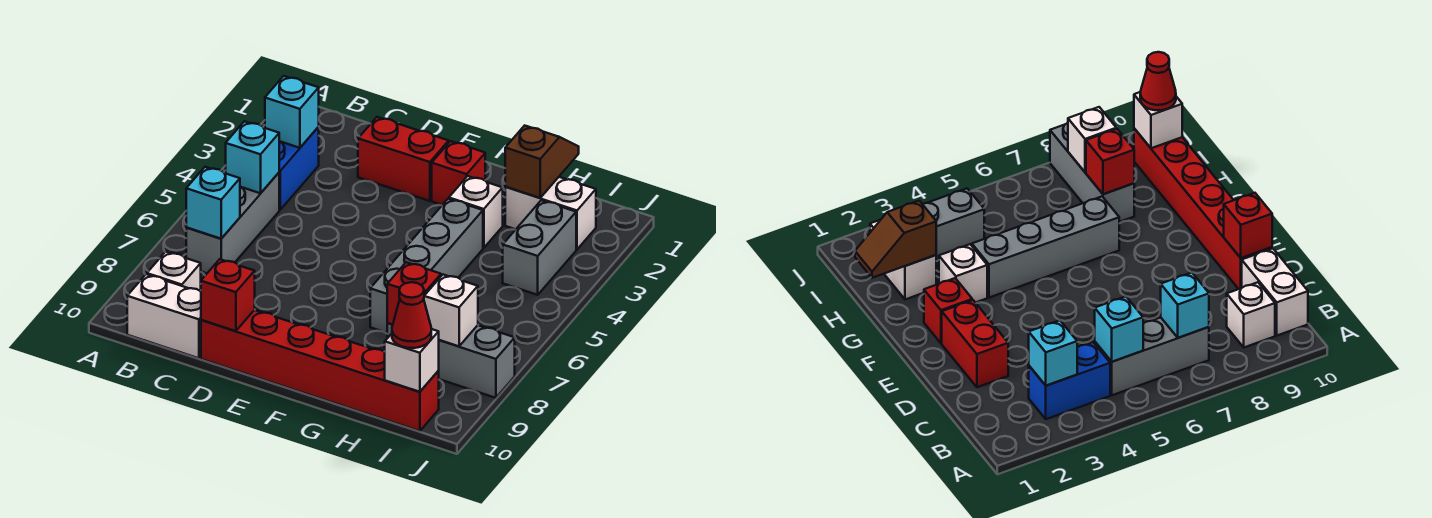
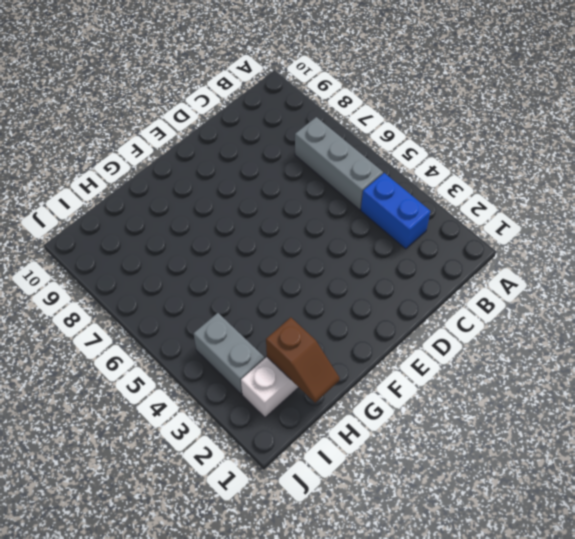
none -> white 1x1 brick [147,252,201,291]
none -> white 1x2 brick [127,274,201,358]
none -> red 1x2 brick [358,117,449,201]

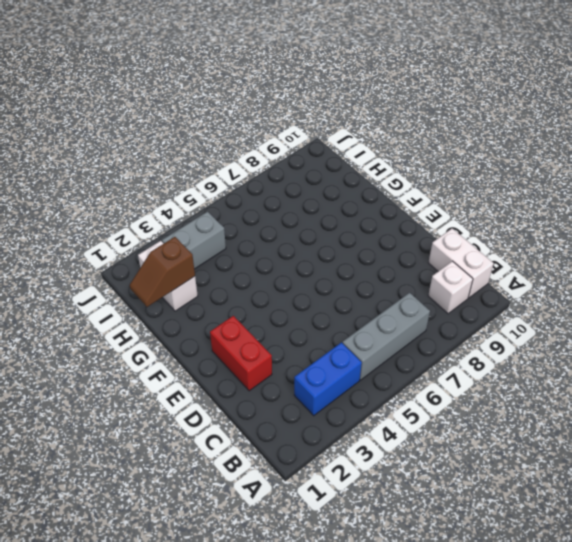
none -> red 1x6 brick [201,310,439,431]
none -> red 1x1 brick [432,141,485,205]
none -> white 1x1 brick [449,176,503,248]

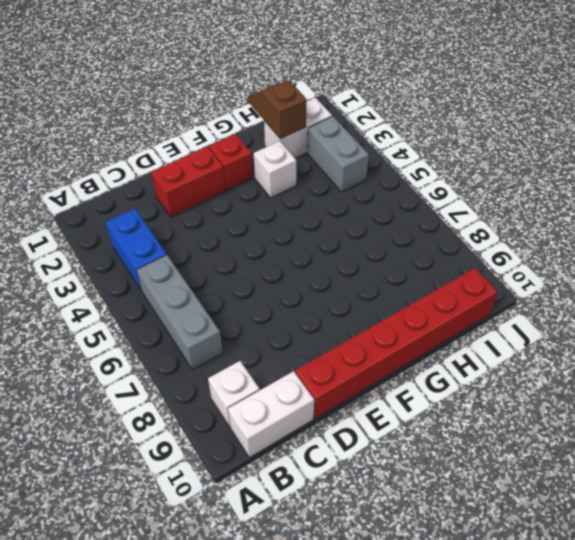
none -> grey 1x4 brick [370,199,483,333]
none -> grey 1x3 brick [387,323,515,398]
none -> cyan 1x1 brick [265,76,319,148]

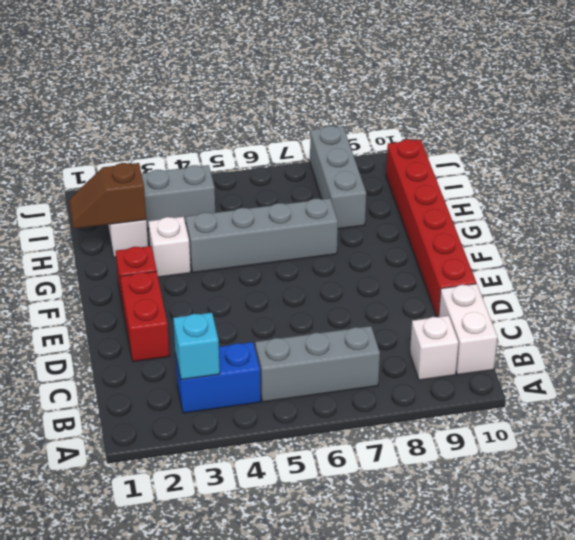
none -> cyan 1x1 brick [226,121,280,193]
none -> cyan 1x1 brick [186,167,240,239]
none -> red 1x1 brick [201,259,255,331]

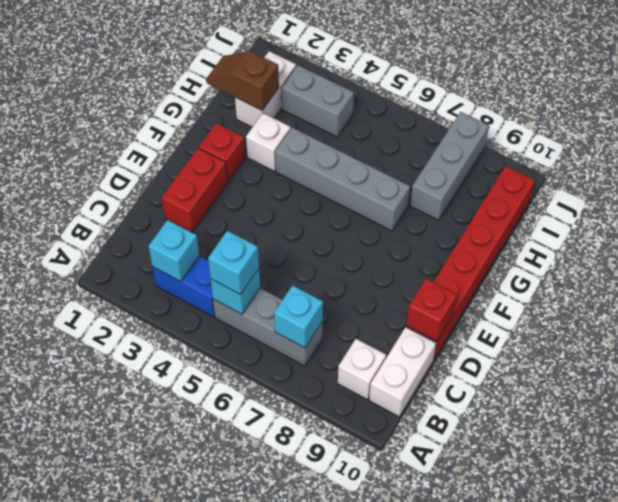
cyan 1x1 brick [208,231,259,295] -> none
none -> red 1x1 brick [387,262,441,325]
none -> white 1x1 brick [424,275,478,346]
none -> white 1x1 brick [384,329,439,392]

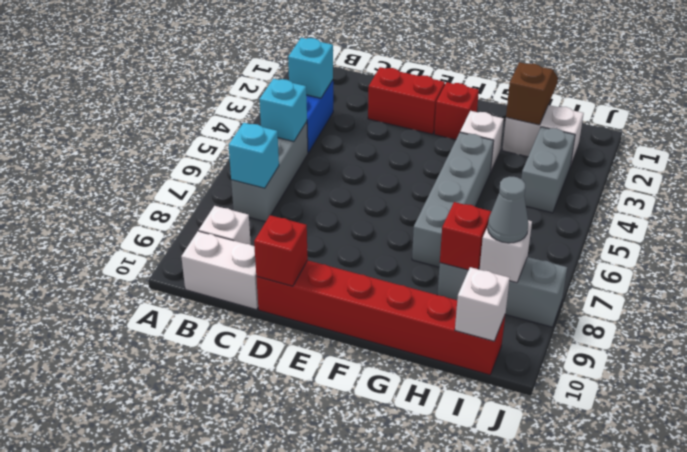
grey 1x1 cone [488,176,529,243] -> none
none -> red 1x1 cone [392,282,431,348]

